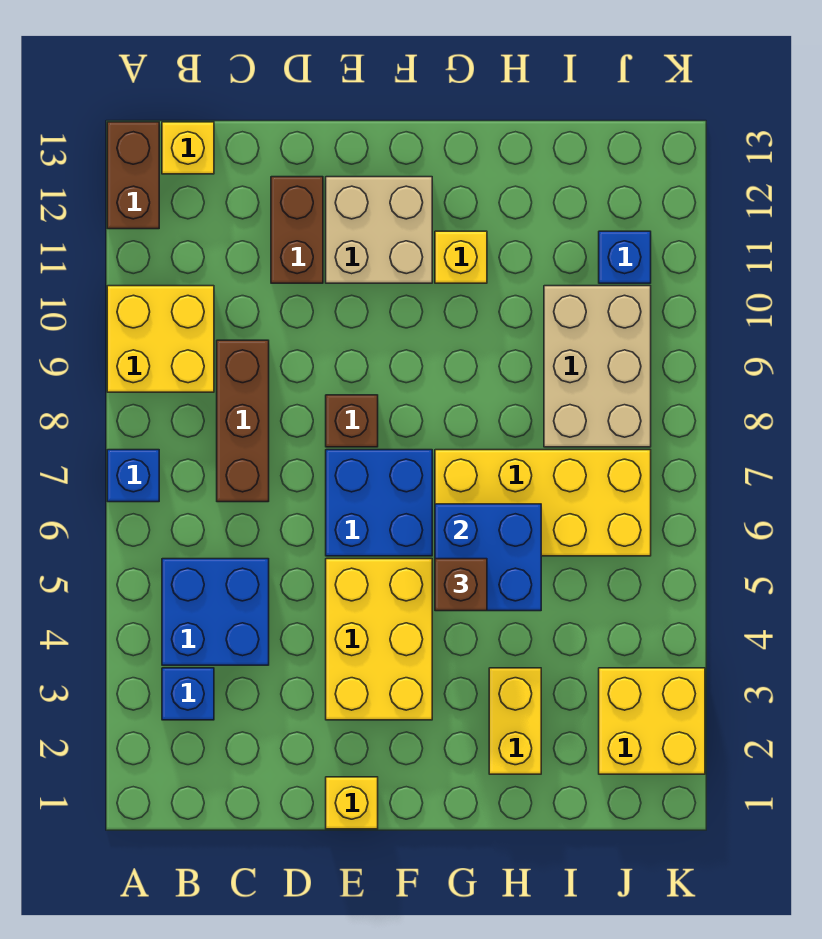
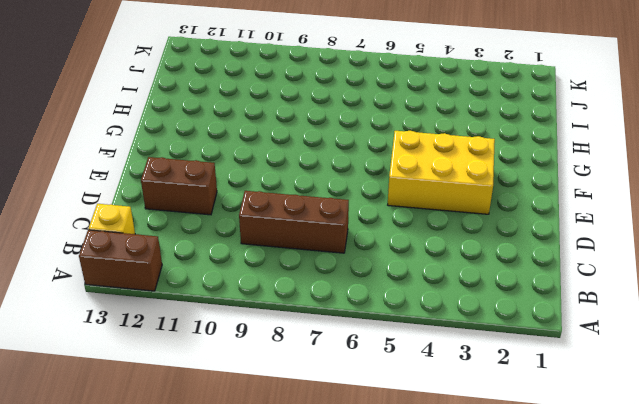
none -> blue 1x1 brick [107,450,159,502]
none -> yellow 2x2 brick [107,286,214,392]
none -> blue 1x1 brick [162,668,214,720]

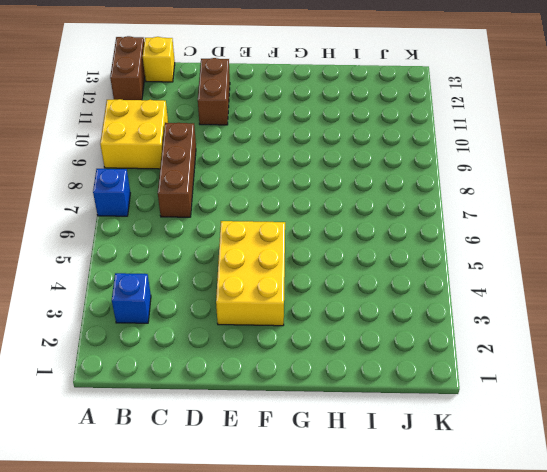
none -> blue 2x2 brick [162,559,269,665]
none -> yellow 1x1 brick [326,777,378,829]
none -> blue 2x2 brick [326,450,432,556]

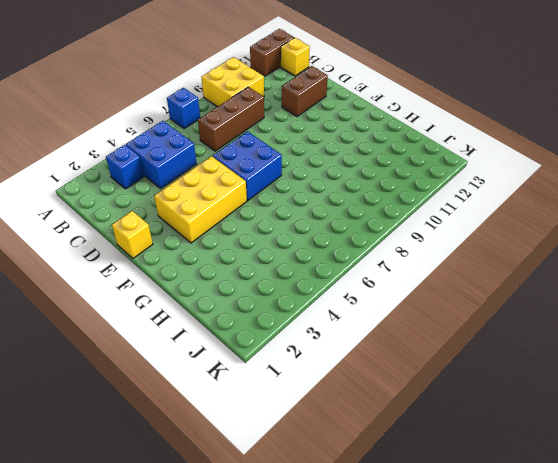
none -> brown 1x1 brick [326,395,378,447]
none -> tan 2x2 brick [326,177,432,283]
none -> yellow 2x4 brick [435,450,651,556]

